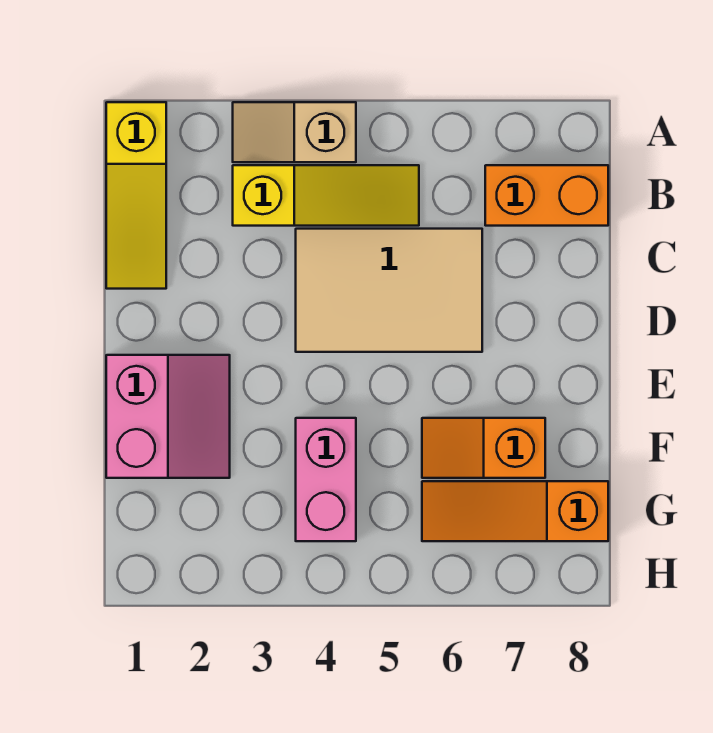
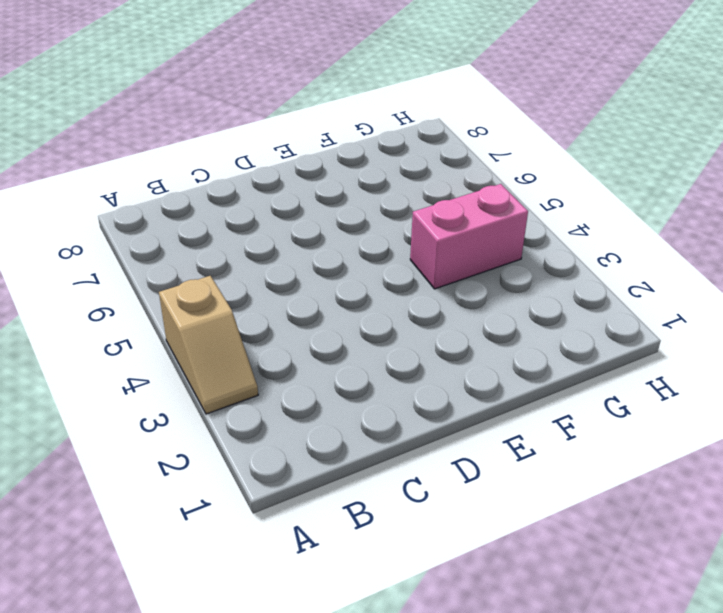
none -> yellow 1x3 slope [106,102,166,289]
none -> yellow 1x3 slope [233,165,419,226]

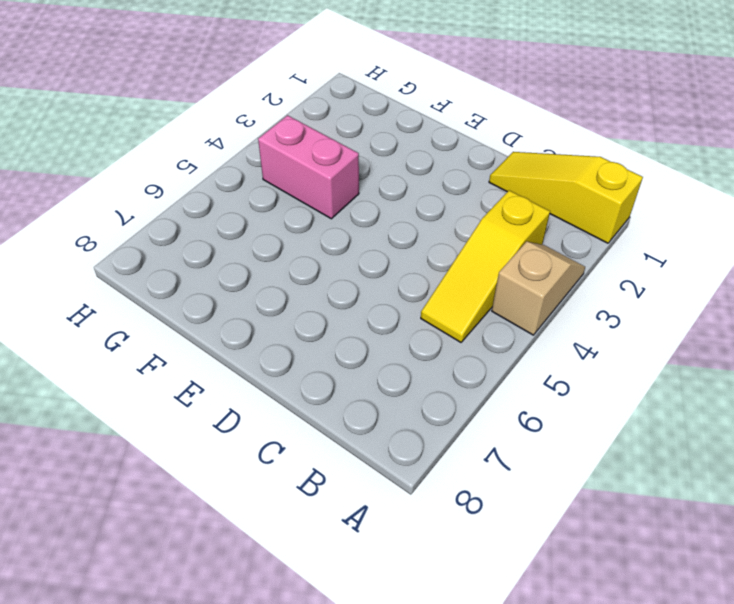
none -> orange 1x2 brick [485,165,608,226]
none -> tan 2x3 tile [296,229,482,352]

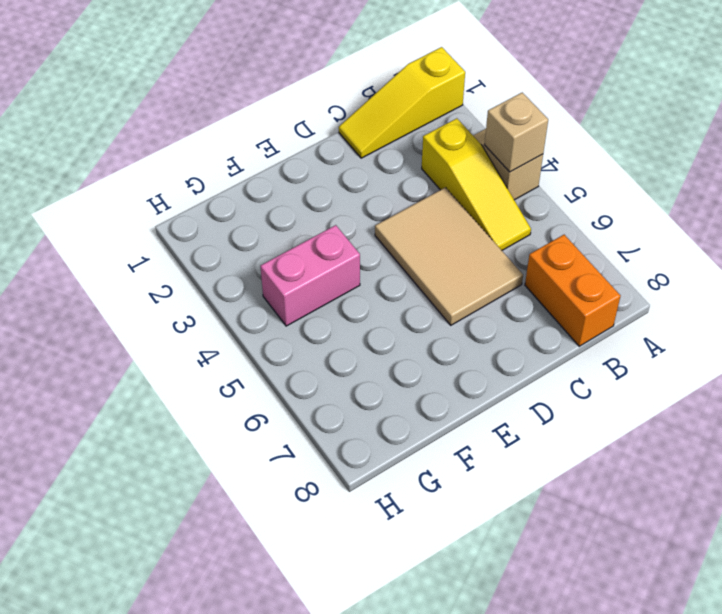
tan 1x1 brick [484,93,548,172] -> none
none -> pink 2x2 slope [106,355,230,478]
none -> orange 1x2 slope [422,418,545,478]

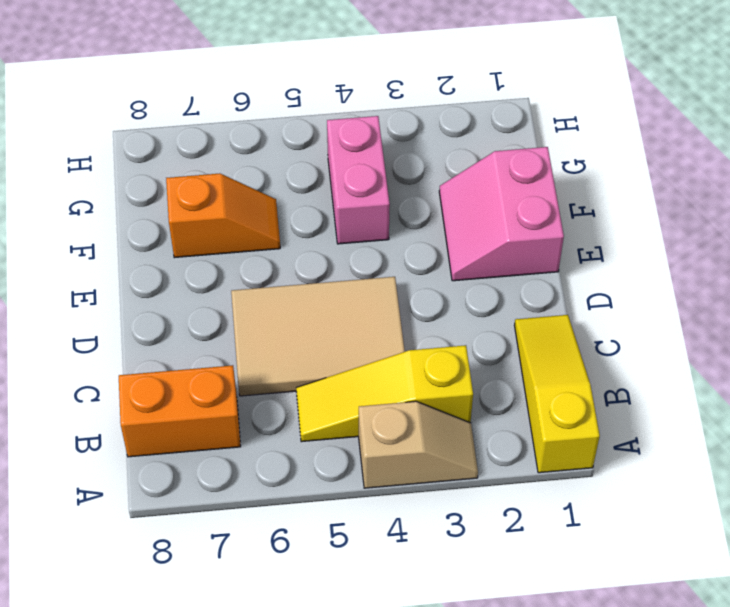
none -> orange 1x3 slope [422,481,608,541]

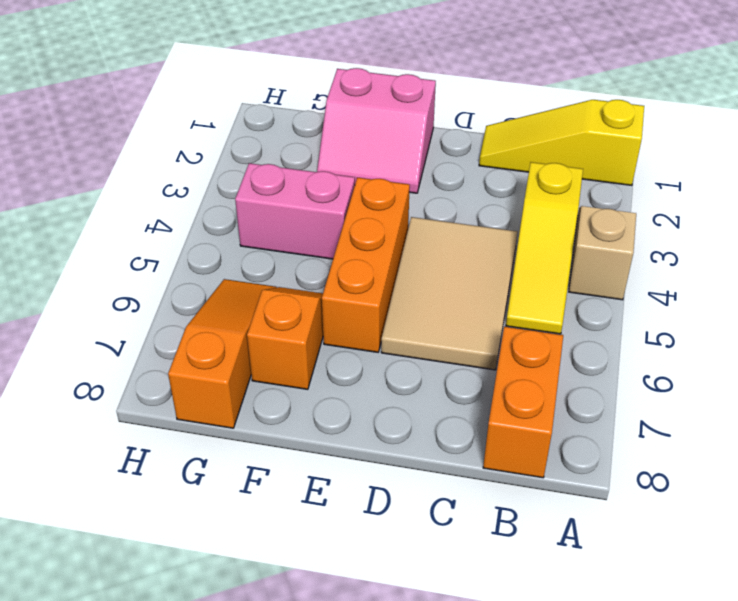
orange 1x3 brick [322,178,410,352] -> none

